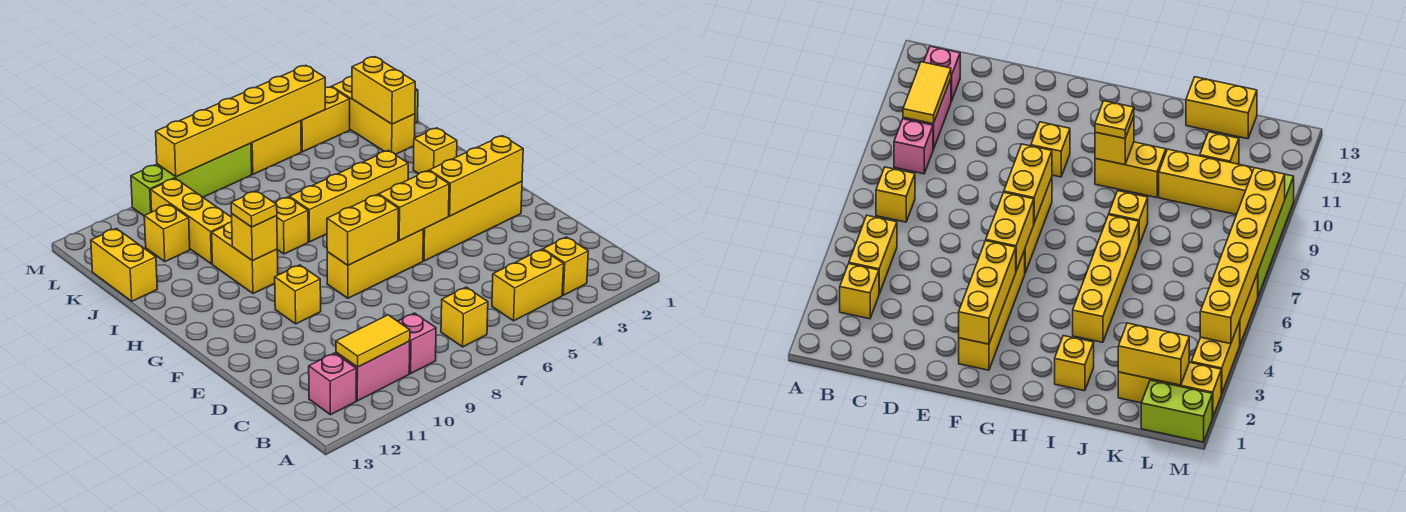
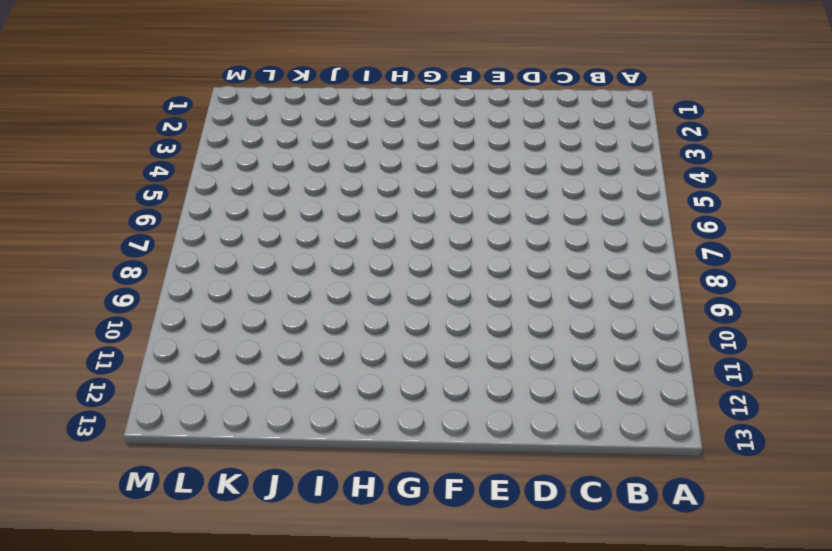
none -> yellow 1x1 brick [543,237,588,295]
none -> yellow 1x2 brick [492,249,564,321]
none -> yellow 1x1 brick [441,287,488,347]

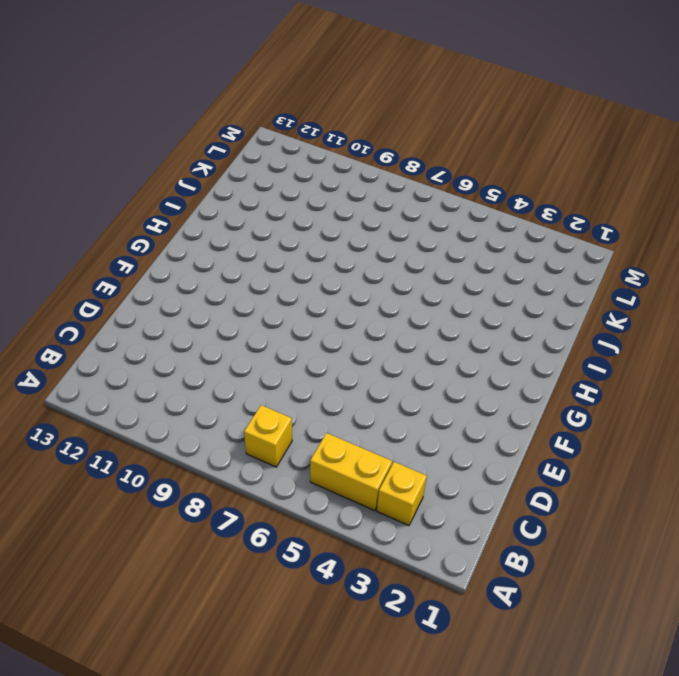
none -> pink 1x1 brick [398,313,436,373]
none -> pink 1x2 brick [336,341,410,401]
none -> pink 1x1 brick [309,353,356,415]

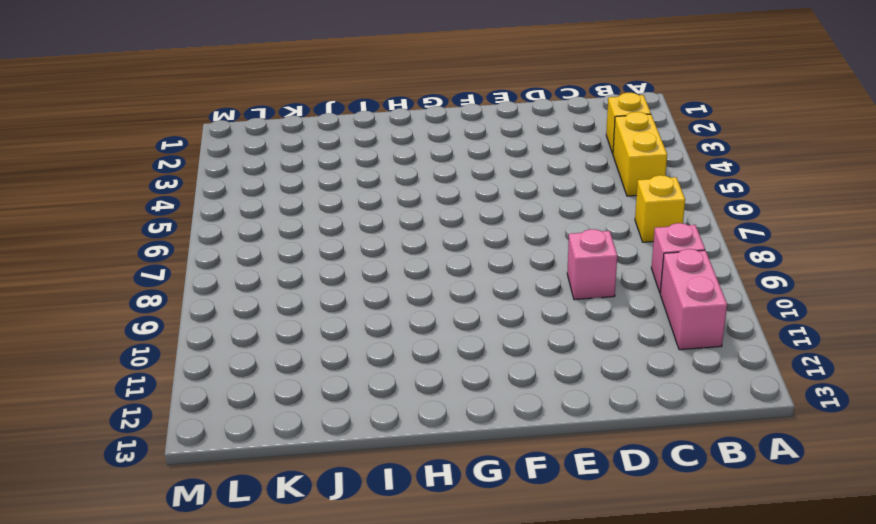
pink 1x1 brick [567,229,617,300] -> pink 1x1 brick moved to [309,353,356,415]
none -> yellow 1x4 brick [423,182,522,261]
none -> yellow 1x3 brick [327,230,423,298]
none -> yellow 1x1 brick [275,265,321,324]

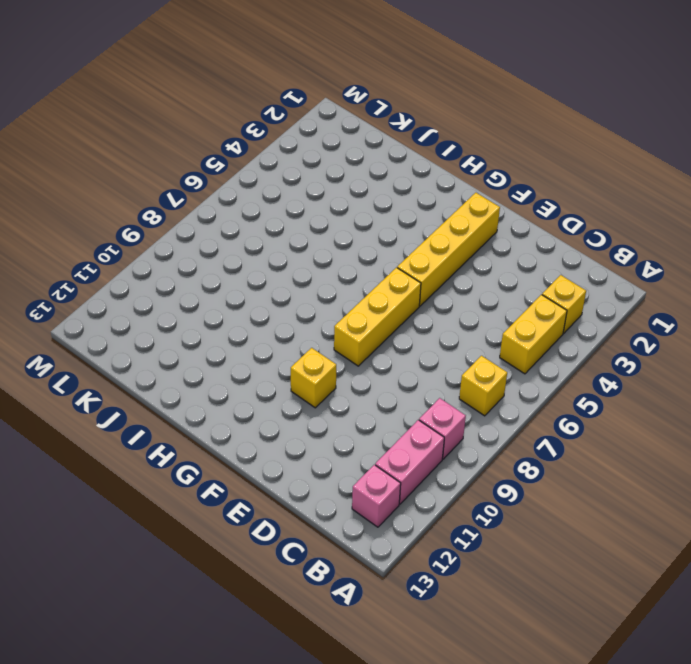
none -> yellow 1x2 brick [212,222,278,294]
none -> yellow 1x1 brick [413,128,457,174]
none -> yellow 1x4 brick [289,150,408,242]

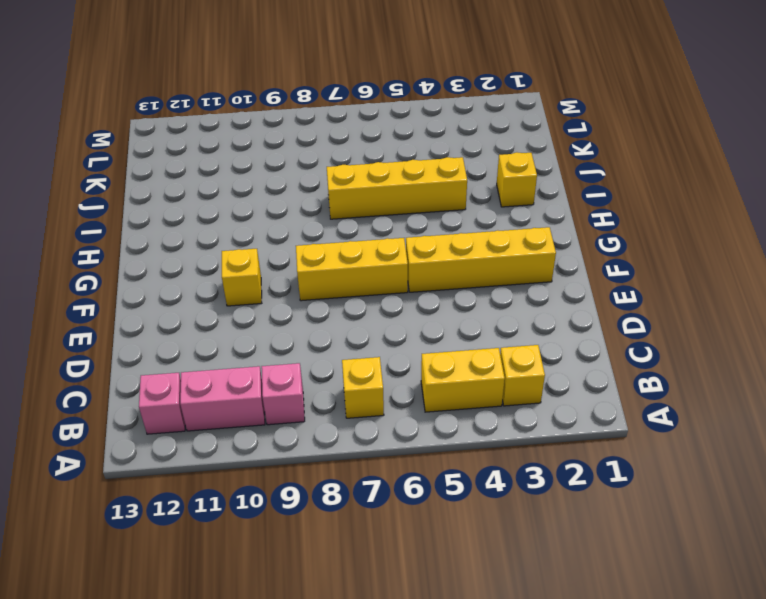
none -> yellow 1x2 brick [212,222,278,294]
none -> yellow 1x1 brick [275,197,308,254]
none -> yellow 1x3 brick [151,178,232,264]

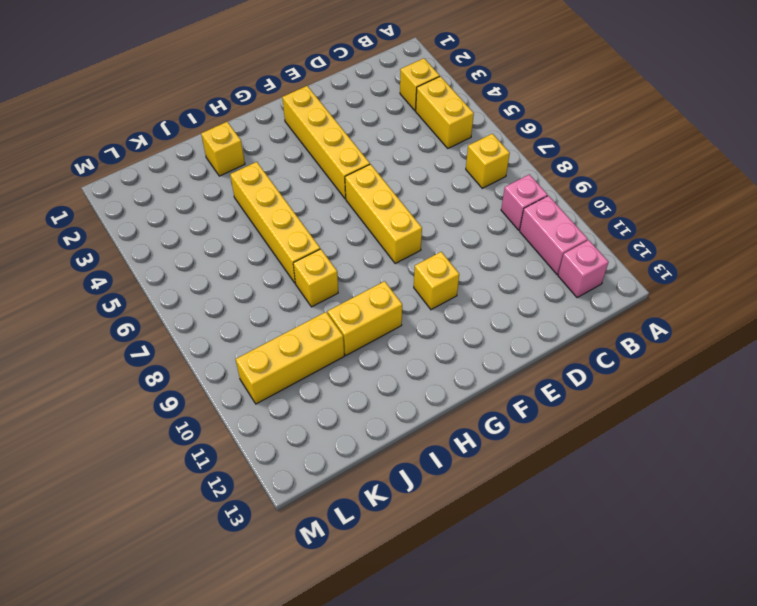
none -> yellow 1x2 brick [91,228,157,301]
none -> yellow 1x3 brick [332,77,415,154]
none -> yellow 1x1 brick [144,204,190,262]

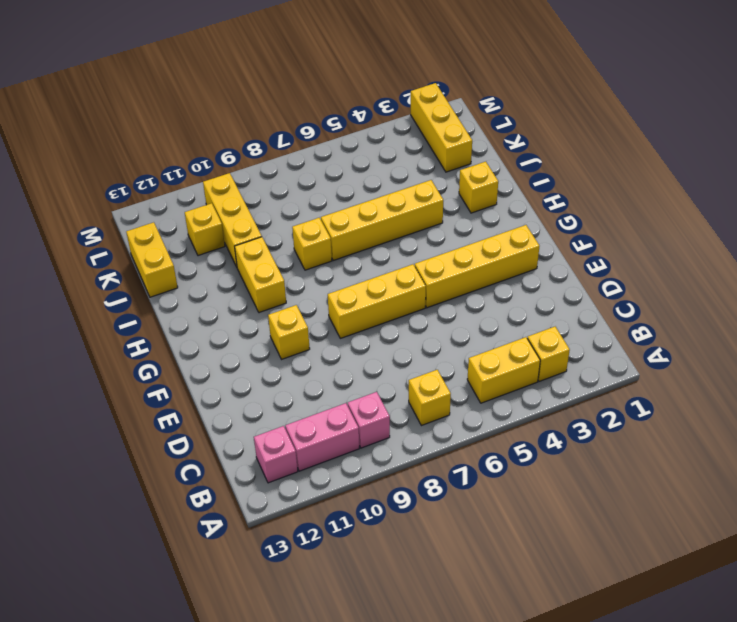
none -> lime 1x2 brick [1141,380,1212,442]
none -> yellow 1x2 brick [301,87,350,152]
none -> yellow 1x2 brick [251,121,301,174]

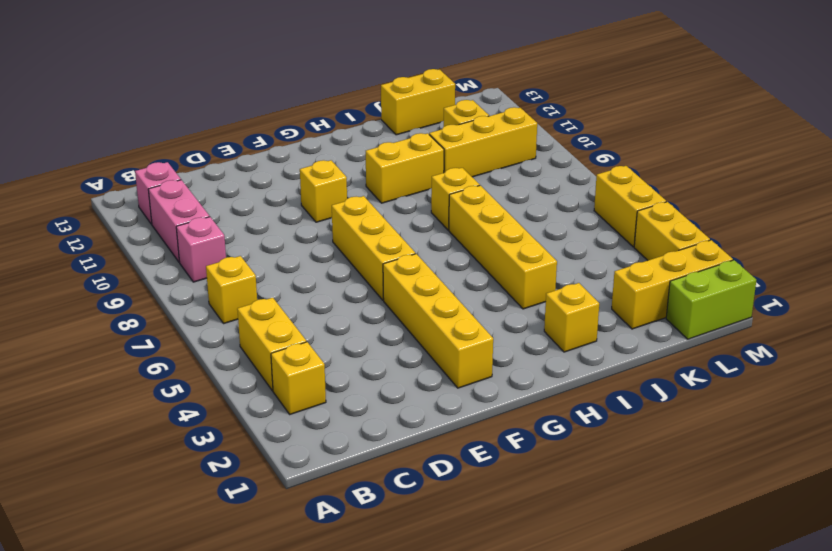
none -> lime 1x4 brick [131,143,252,216]
none -> yellow 1x2 tile [336,315,410,367]
none -> yellow 1x3 brick [429,136,523,216]

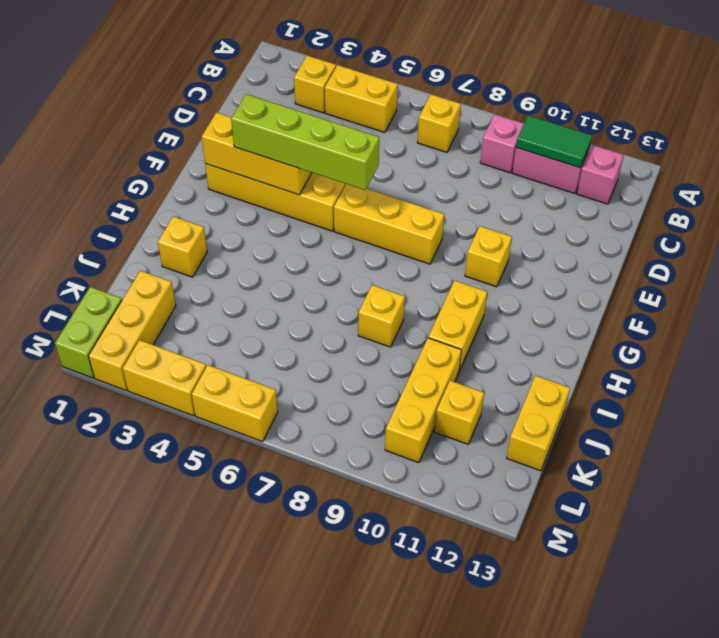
green 1x2 tile [516,115,592,168] -> yellow 1x2 tile [336,315,410,367]
lime 1x4 brick [231,94,379,190] -> lime 1x4 brick moved to [131,143,252,216]
none -> yellow 1x4 brick [289,150,408,242]
none -> yellow 1x2 brick [379,171,449,240]
none -> yellow 1x2 brick [327,195,398,265]

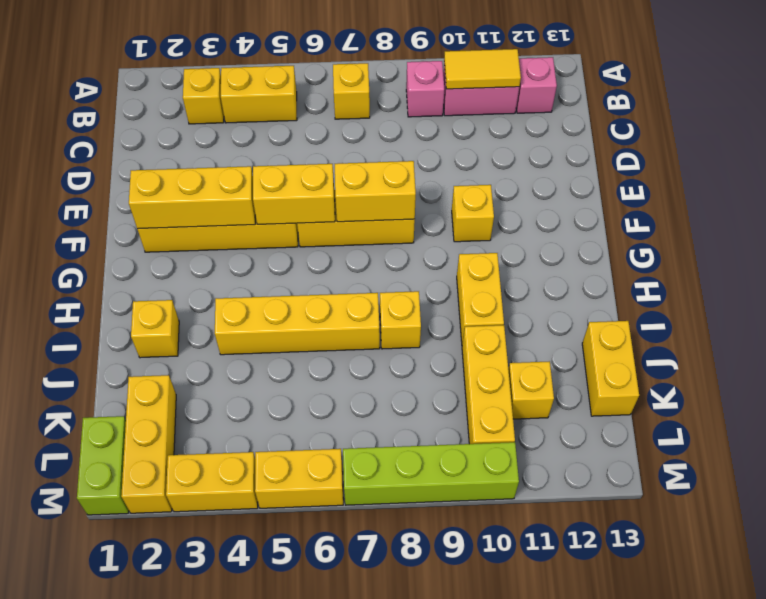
none -> yellow 1x1 brick [232,214,277,260]
none -> yellow 1x2 brick [352,57,415,124]
none -> yellow 1x6 brick [156,65,325,177]

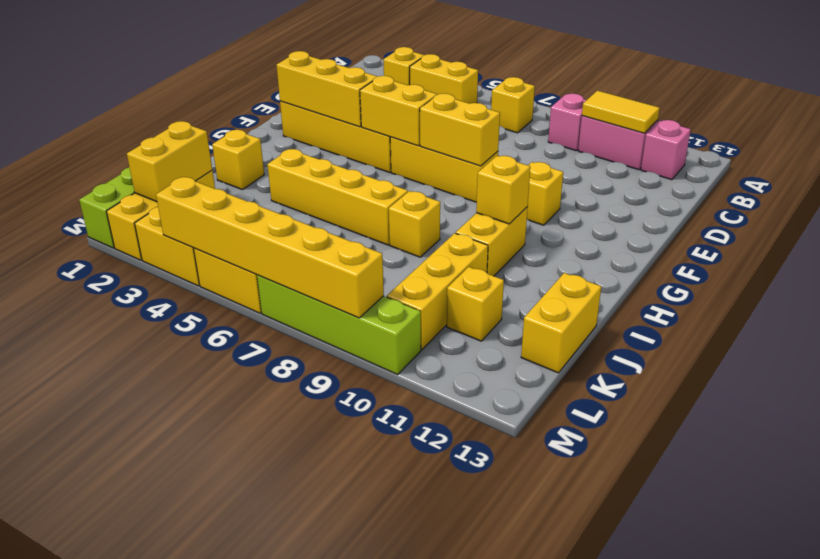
none -> yellow 1x1 plate [231,191,277,227]

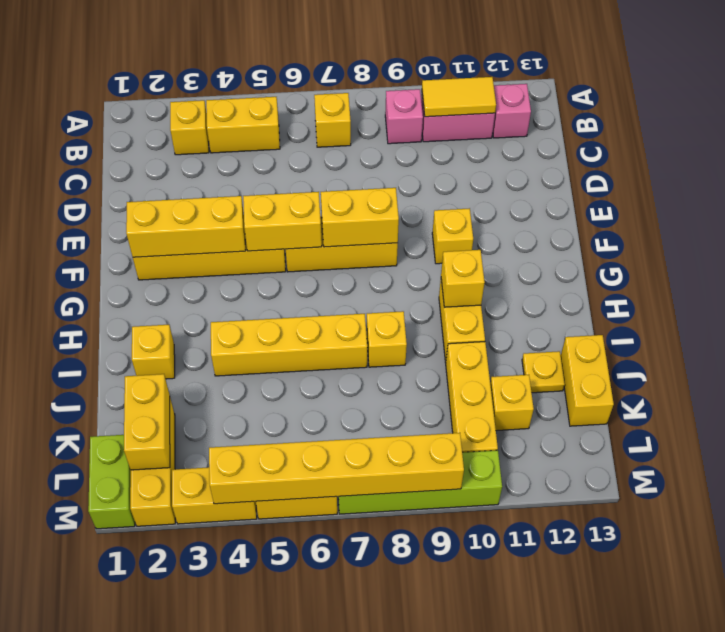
yellow 1x1 plate [522,351,565,393] -> yellow 1x1 plate moved to [231,191,277,227]

